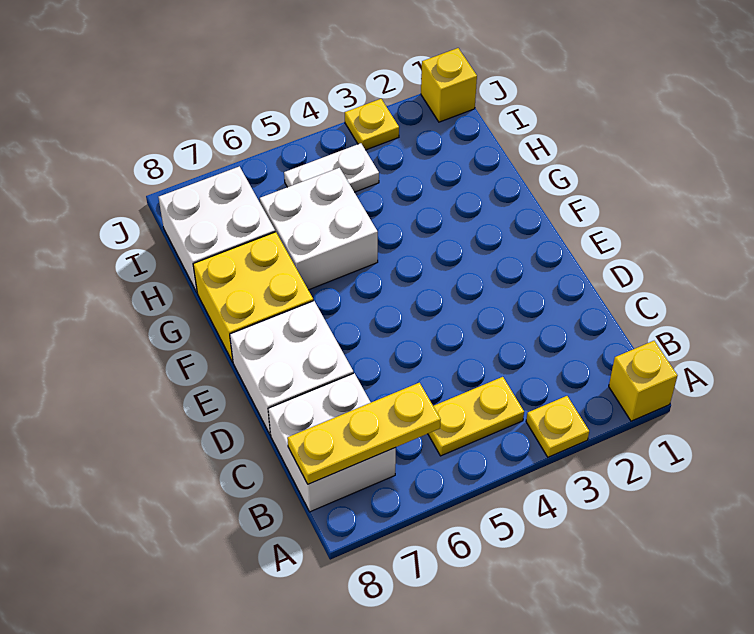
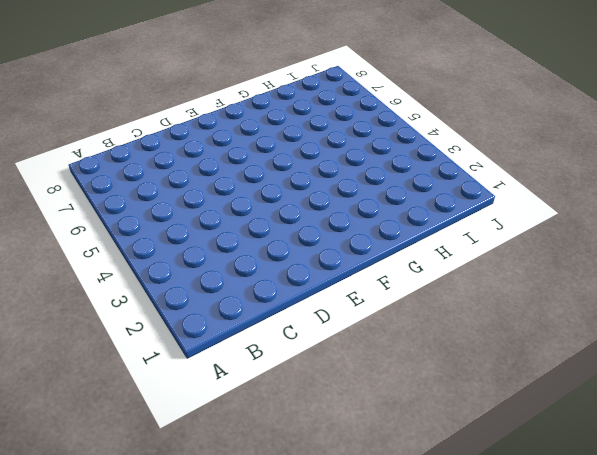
none -> yellow 1x1 brick [609,341,678,421]
none -> yellow 1x1 plate [526,396,589,457]
none -> yellow 1x2 plate [428,377,524,456]

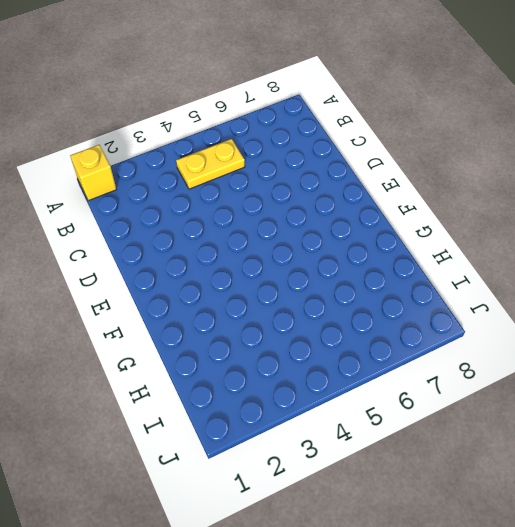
none -> yellow 1x1 plate [526,396,589,457]
none -> white 2x2 brick [268,373,396,512]
none -> white 2x2 brick [230,301,353,435]

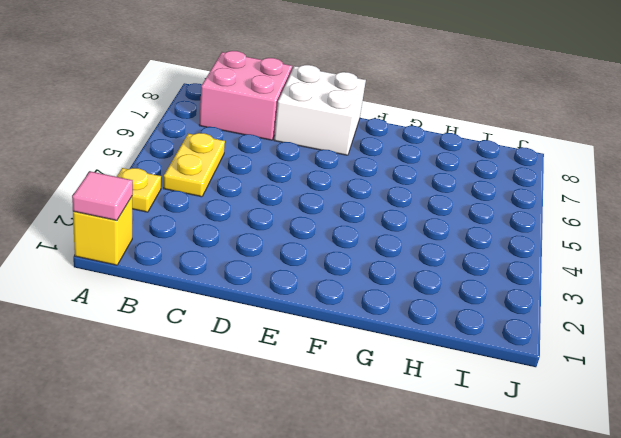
pink 1x1 tile [72,171,133,220] -> none
pink 2x2 brick [199,51,292,140] -> white 2x2 brick [268,373,396,512]
none -> yellow 2x2 brick [193,232,313,362]
none -> white 2x2 brick [260,168,378,290]
none -> white 2x2 brick [159,166,275,292]

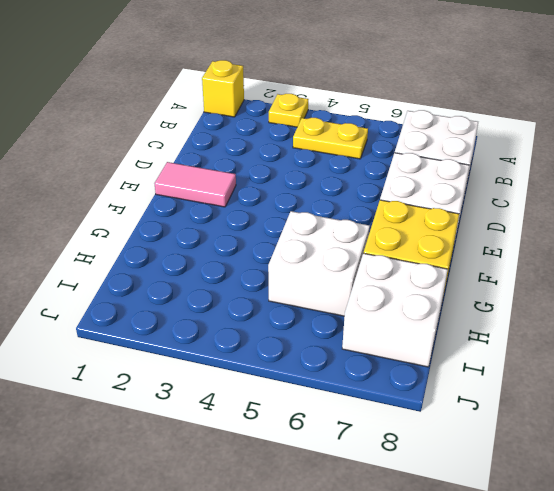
pink 1x2 tile [154,162,236,207] -> none
none -> white 1x2 plate [284,143,379,192]
none -> yellow 1x1 brick [421,48,477,122]
none -> yellow 1x1 plate [345,99,399,150]

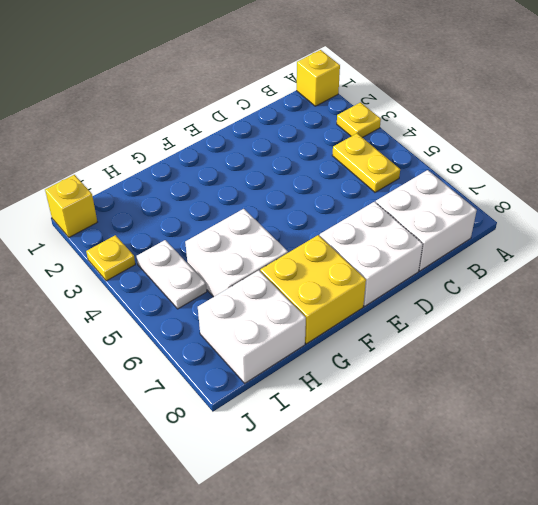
none -> yellow 1x3 plate [287,383,441,484]

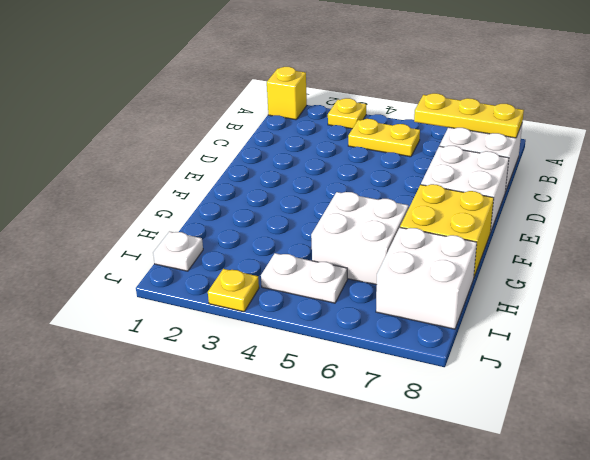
white 1x1 plate [153,232,203,271] -> none
none -> yellow 1x1 brick [421,48,477,122]

